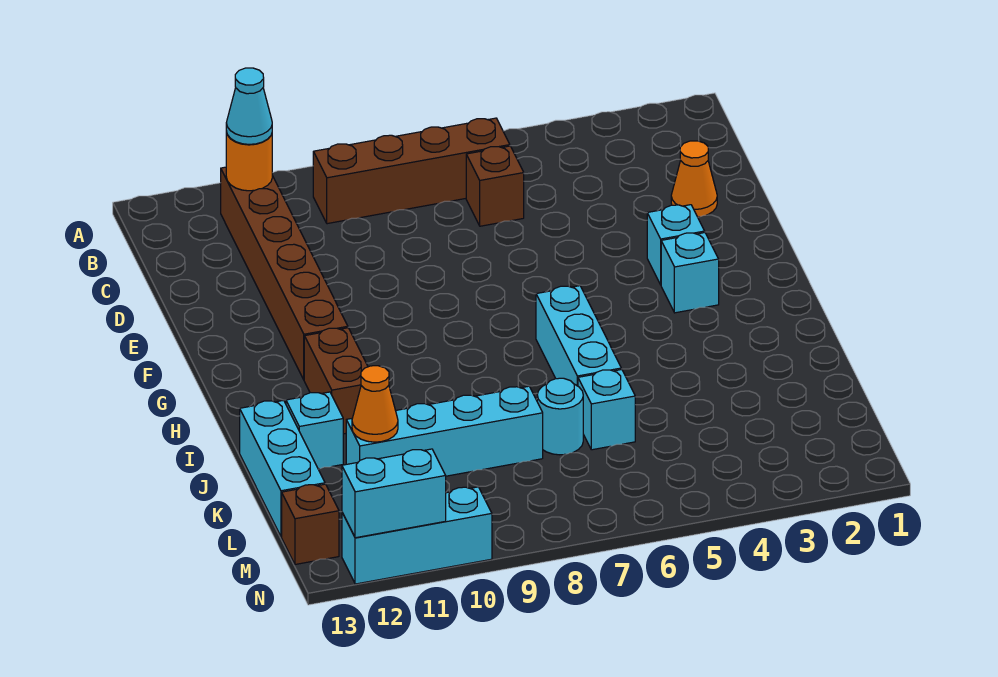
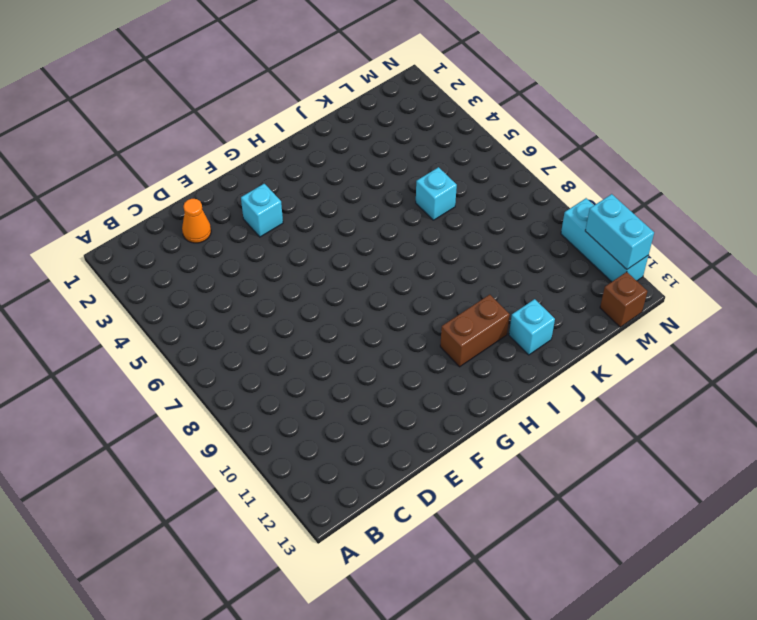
none -> brown 1x4 brick [313,118,510,224]
none -> brown 1x6 brick [221,167,348,379]
none -> brown 1x1 brick [466,146,524,226]

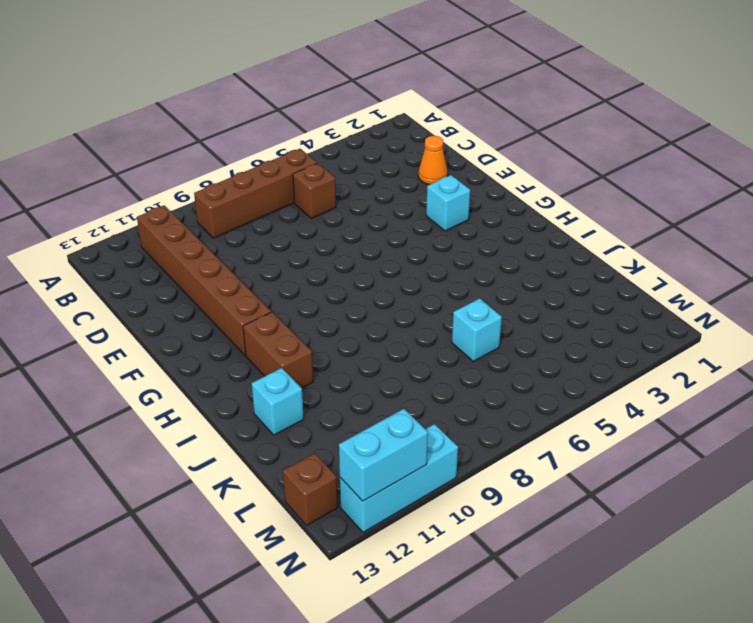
none -> cyan 1x1 brick [661,233,719,313]
none -> cyan 1x3 brick [536,286,621,386]
none -> cyan 1x3 brick [240,400,325,537]

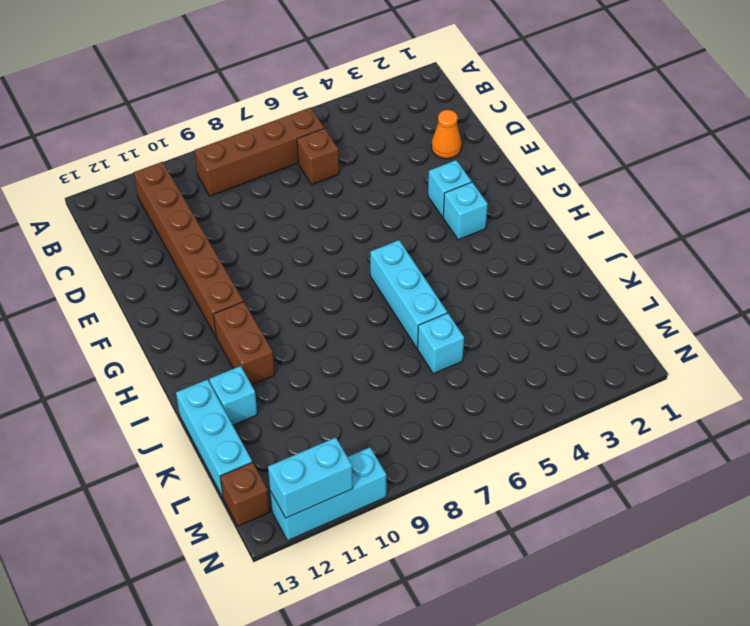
none -> cyan 1x1 round brick [537,378,583,455]
none -> cyan 1x4 brick [346,386,543,476]
none -> orange 1x1 round brick [226,132,272,191]

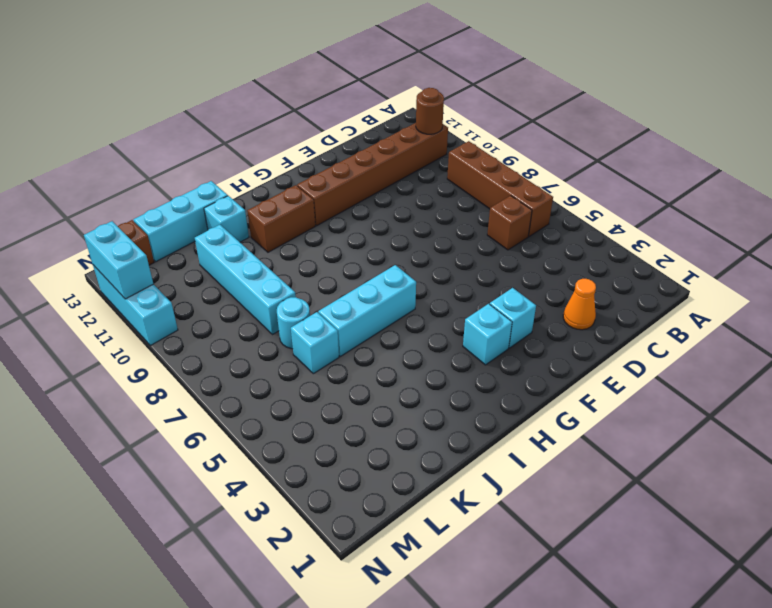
brown 1x1 round brick [416,88,444,134] -> orange 1x1 round brick [226,132,272,191]
none -> orange 1x1 cone [352,366,398,442]
none -> cyan 1x1 cone [226,68,272,144]

